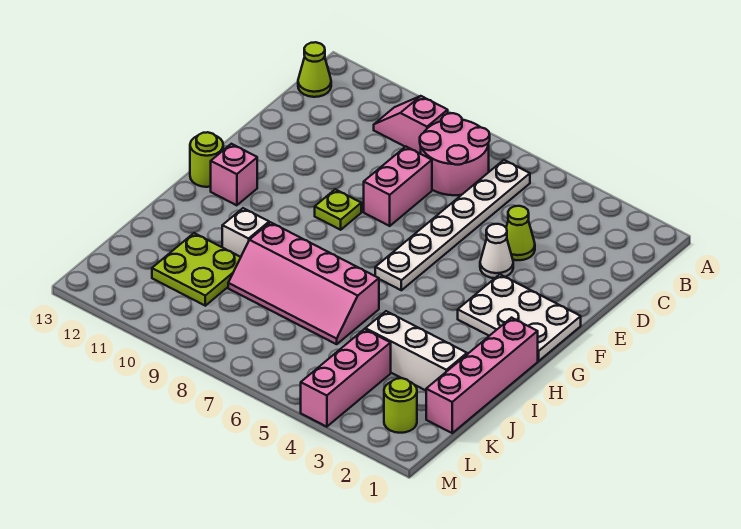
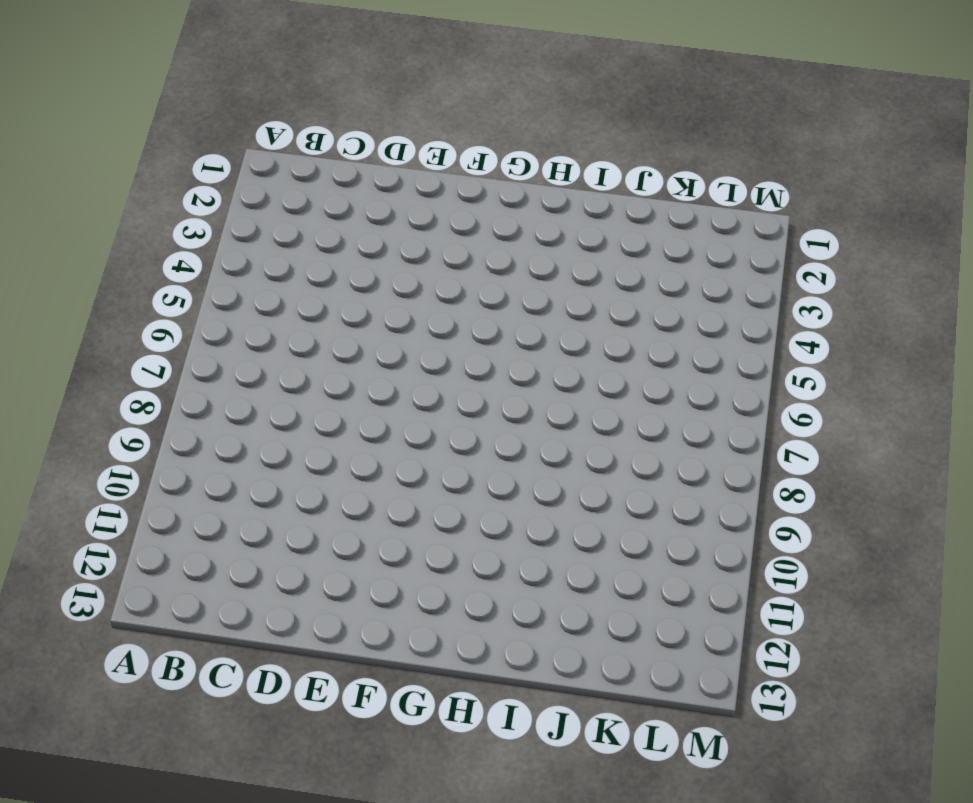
none -> white 1x6 plate [375,160,530,290]
none -> pink 2x2 round brick [420,113,490,195]
none -> pink 1x2 slope [374,96,448,154]

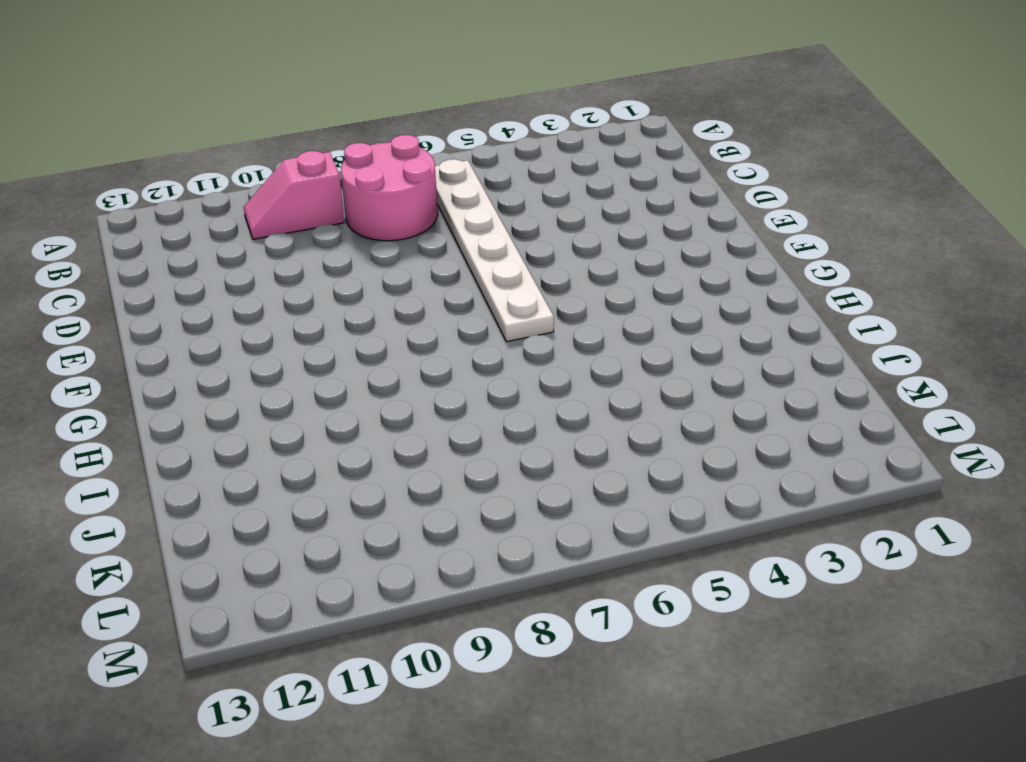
none -> lime 1x1 cone [298,42,331,97]
none -> lime 1x1 cone [506,206,535,260]
none -> pink 1x2 brick [364,147,432,226]

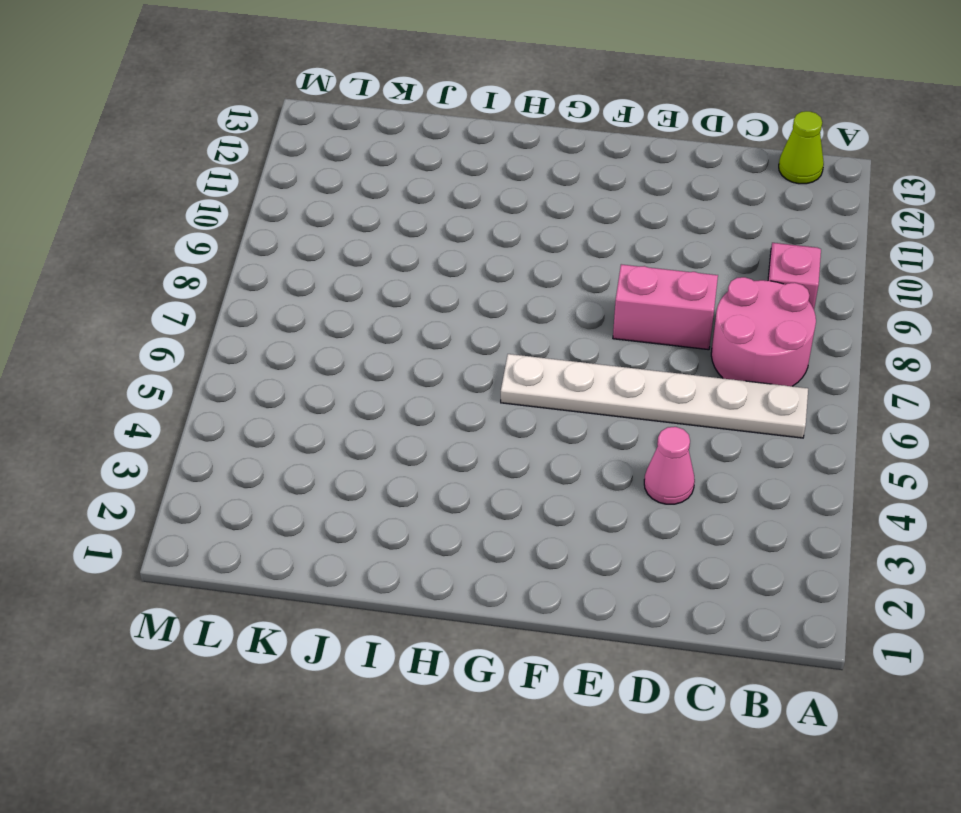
pink 1x1 cone [644,427,695,504] -> lime 1x1 cone [506,206,535,260]
none -> white 1x1 cone [480,224,513,278]
none -> white 2x3 plate [458,274,581,361]
none -> lime 1x1 plate [315,189,361,230]

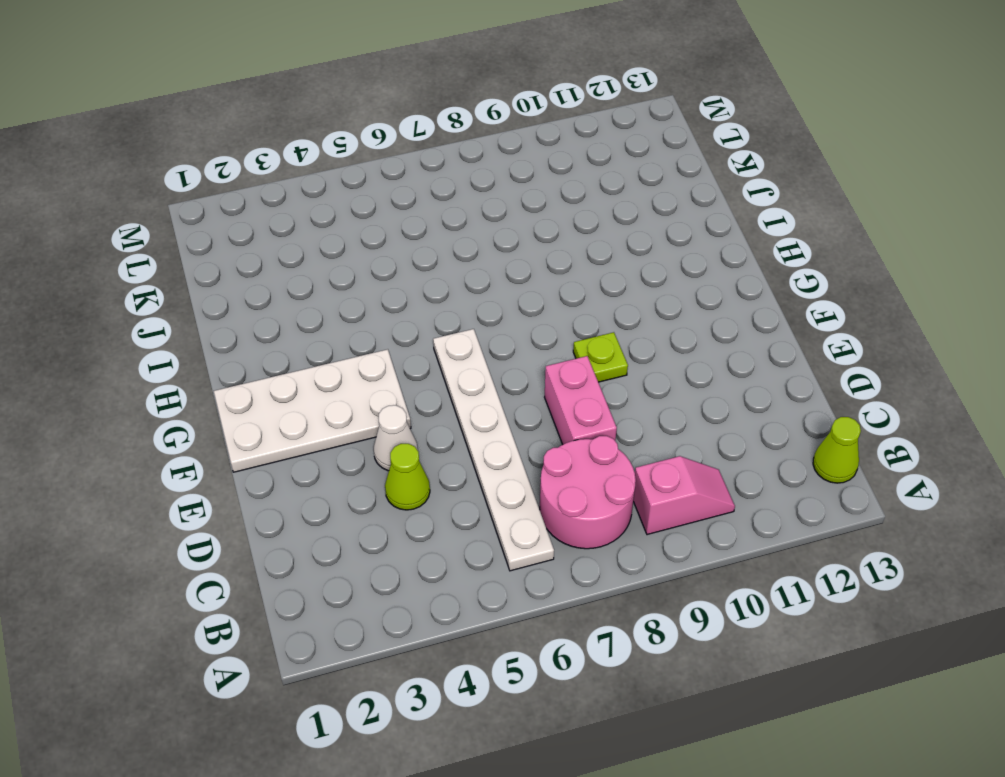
white 2x4 plate [214,349,411,472] -> white 2x3 plate [458,274,581,361]
none -> pink 1x1 brick [211,144,257,205]
none -> lime 1x1 round brick [190,132,223,187]
none -> pink 1x4 brick [426,318,538,433]

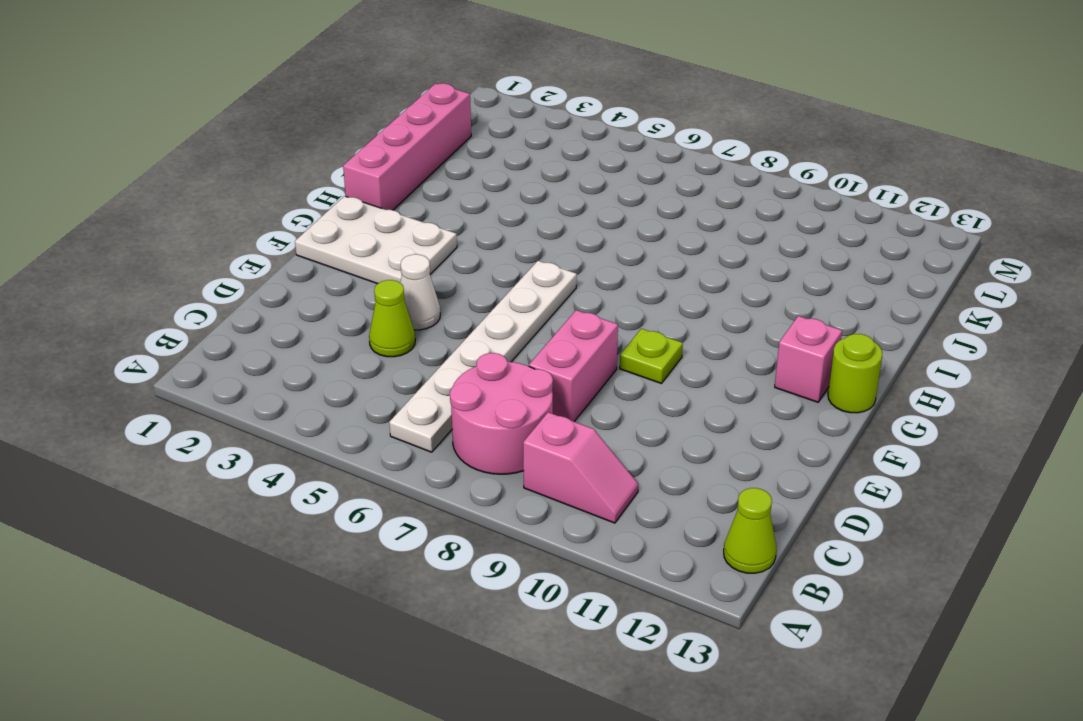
none -> pink 2x4 slope [228,222,379,344]
none -> white 1x1 brick [222,208,269,257]
none -> white 1x3 brick [365,311,467,390]

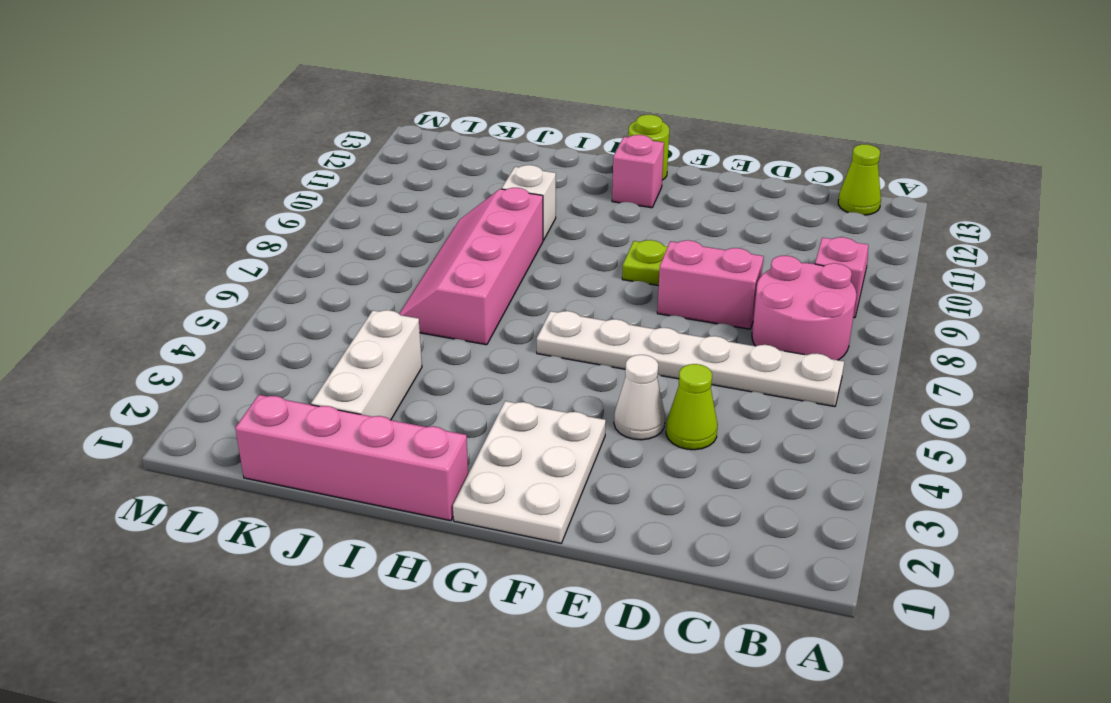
none -> lime 2x2 plate [152,233,241,306]
none -> pink 1x3 brick [301,329,391,427]
none -> lime 1x1 round brick [384,378,417,433]

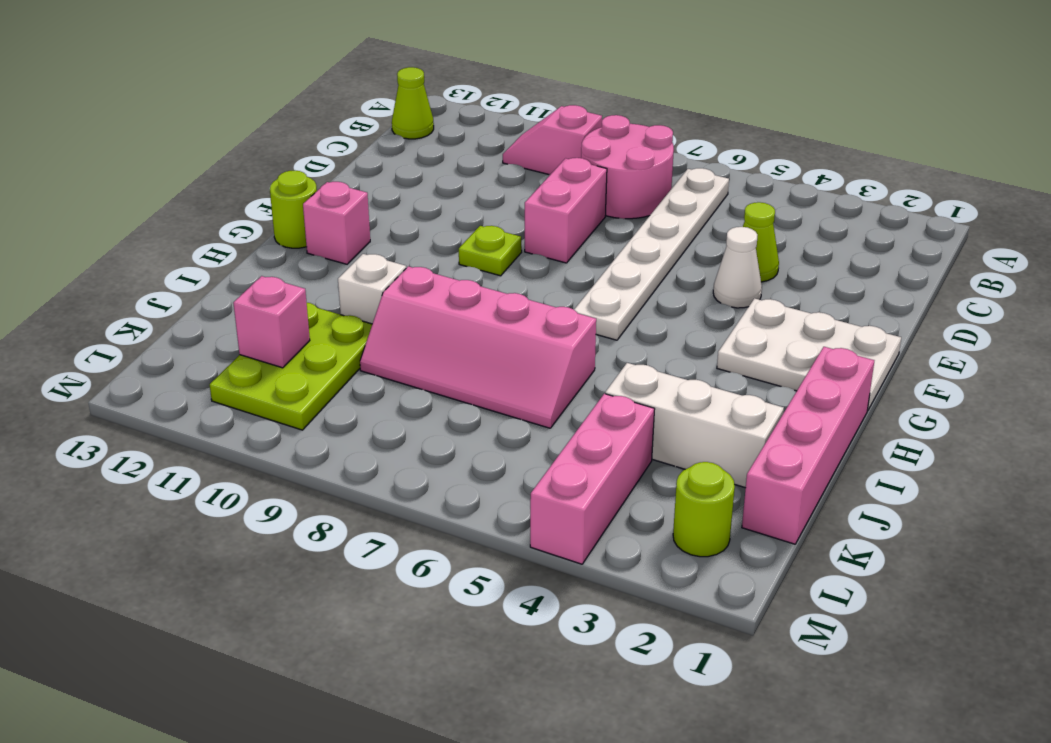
lime 2x3 plate [210,303,372,430] -> lime 2x2 plate [152,233,241,306]
pink 1x1 brick [233,276,310,368] -> none

